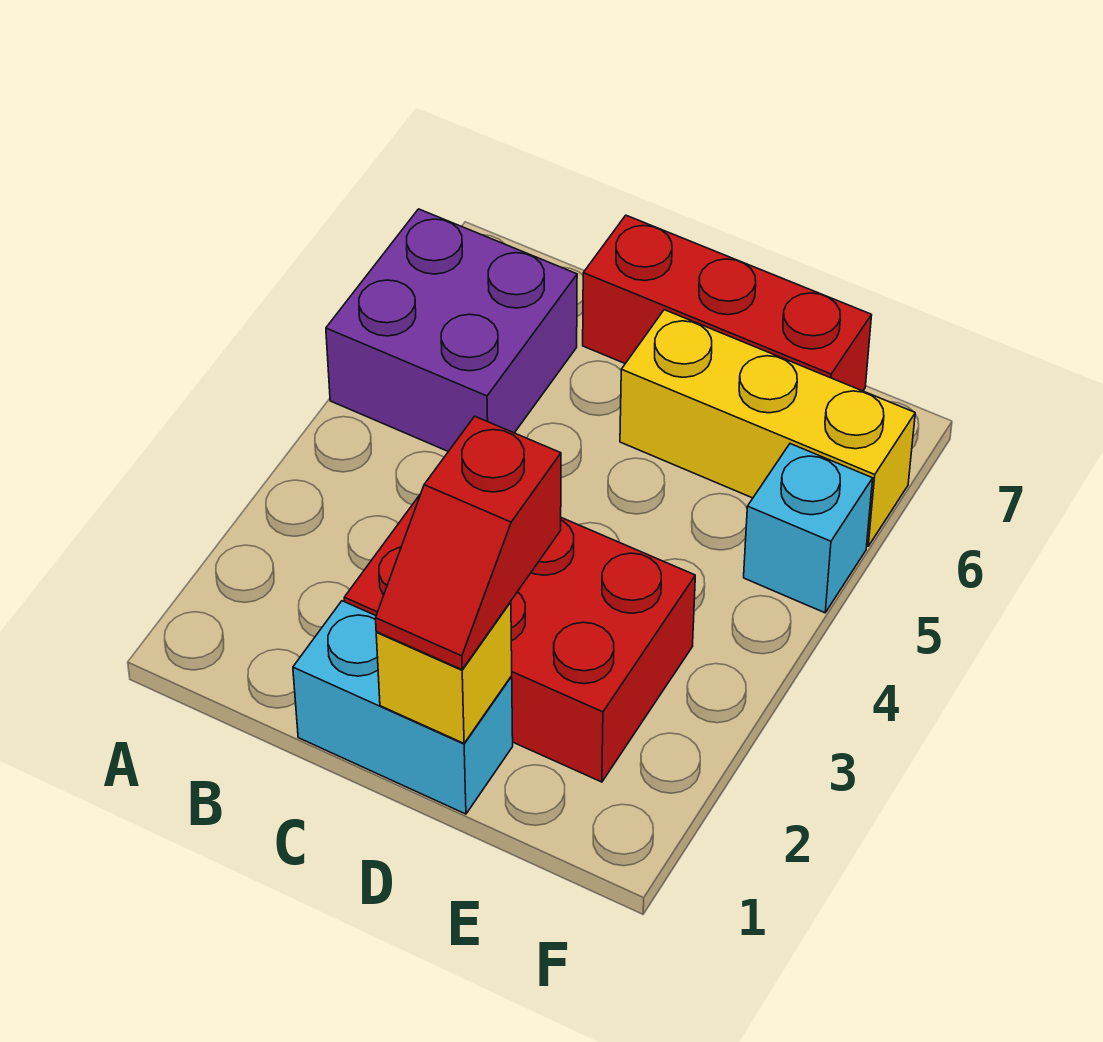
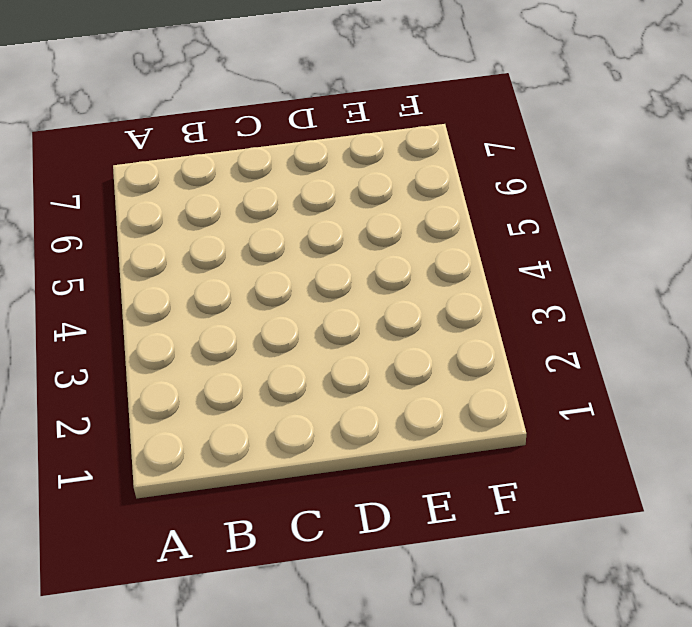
none -> purple 2x2 brick [326,209,577,452]
none -> cyan 1x2 brick [293,601,513,814]

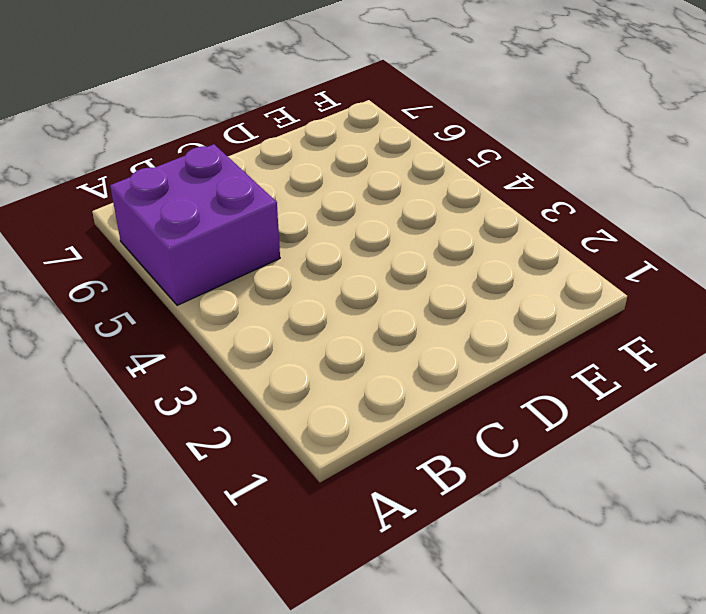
none -> cyan 1x2 brick [293,601,513,814]
none -> red 2x3 brick [344,495,695,782]

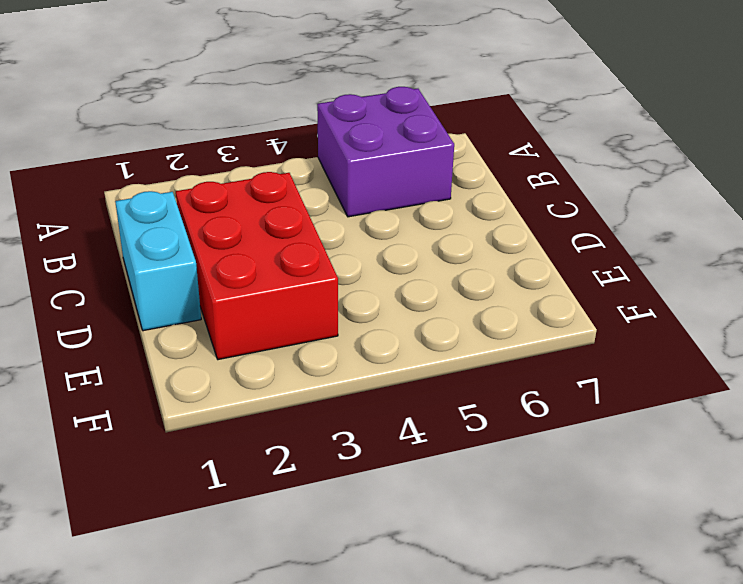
none -> red 1x3 brick [583,215,872,391]
none -> yellow 1x3 brick [620,310,915,546]

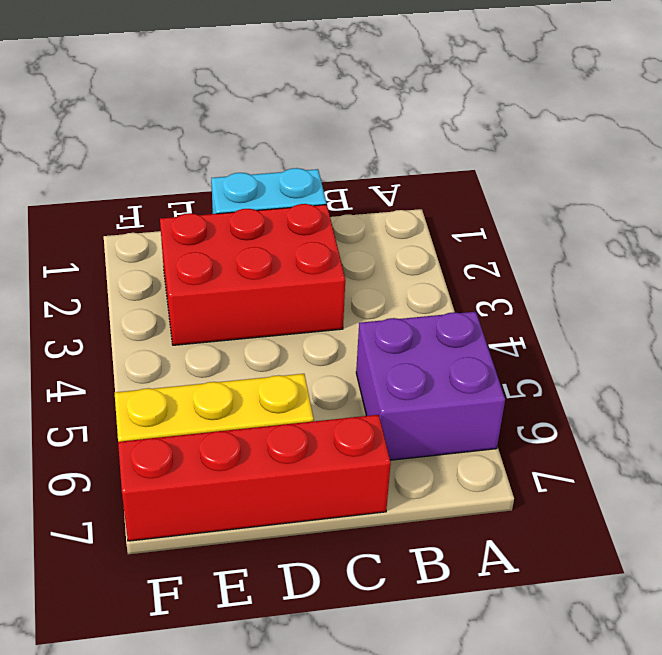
red 1x4 brick [118,415,391,541] -> red 1x3 brick [583,215,872,391]
none -> cyan 1x1 brick [744,444,873,613]
none -> yellow 1x1 brick [376,602,512,743]

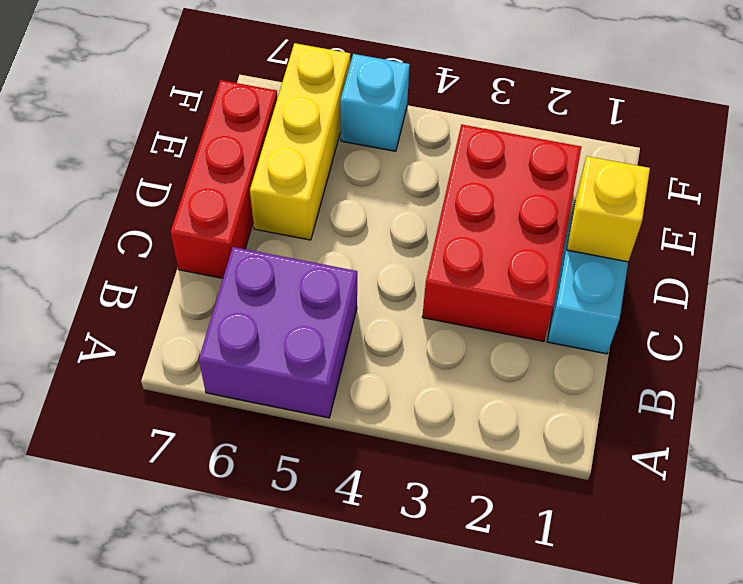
none -> red 1x2 slope [376,416,561,670]

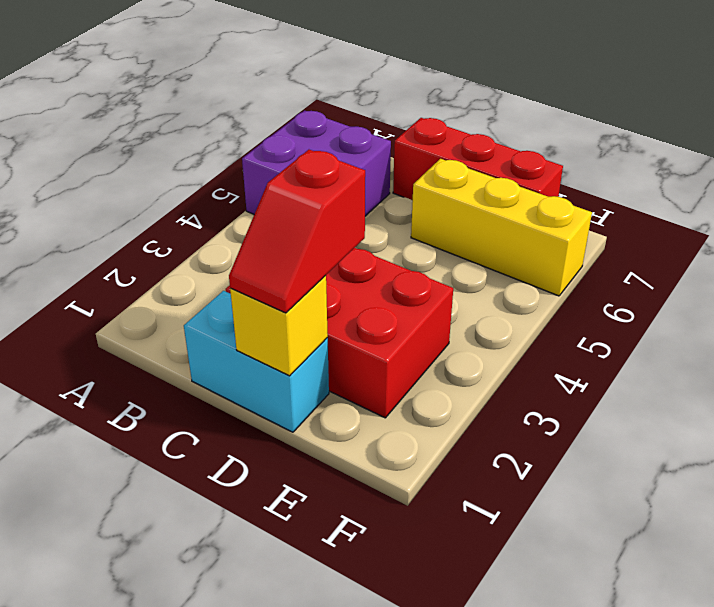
none -> cyan 1x1 brick [744,444,873,613]

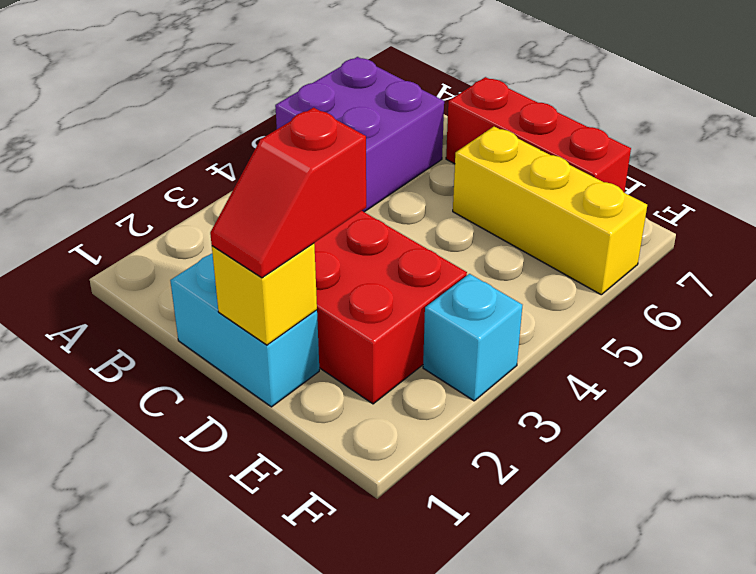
cyan 1x1 brick [423,274,522,401] -> cyan 1x1 brick moved to [744,444,873,613]

